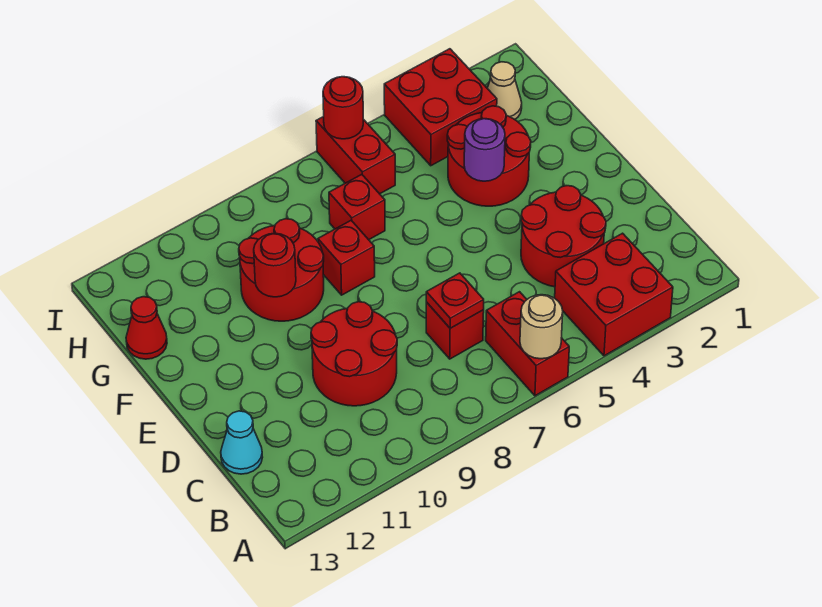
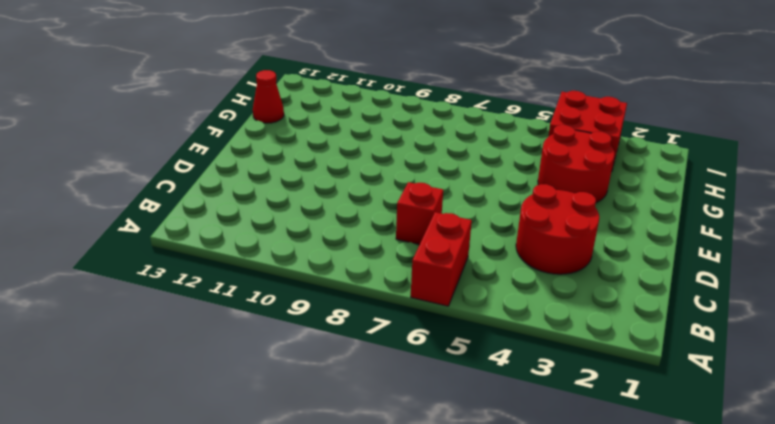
none -> red 2x2 brick [555,233,673,356]
none -> red 2x2 round brick [311,302,397,406]
none -> cyan 1x1 cone [221,411,263,474]

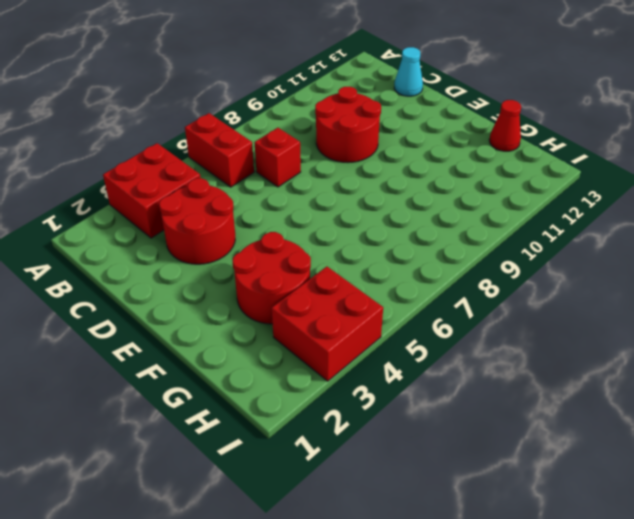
none -> red 1x1 brick [318,220,375,295]
none -> red 2x2 round brick [239,219,324,321]
none -> red 1x1 brick [329,174,385,240]

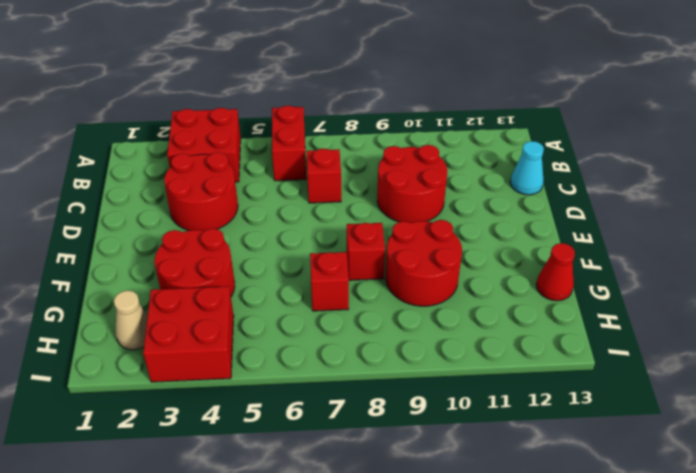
none -> red 1x2 brick [316,116,395,194]
none -> tan 1x1 round brick [520,295,563,359]
none -> red 1x1 plate [426,273,484,328]

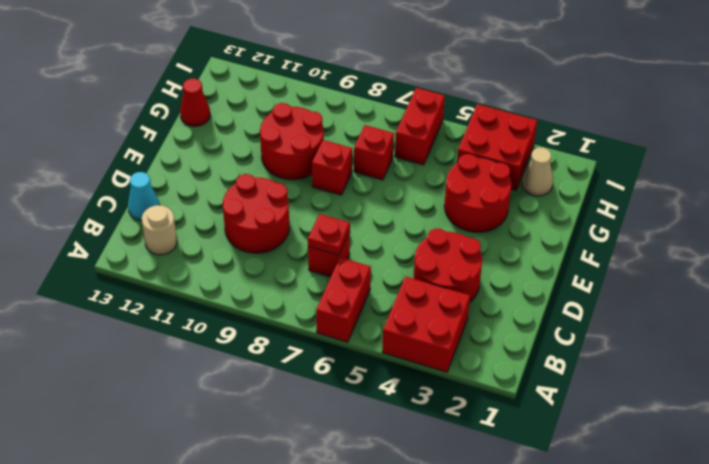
tan 1x1 round brick [142,205,177,255] -> tan 1x1 round brick moved to [520,295,563,359]
none -> purple 1x1 round brick [464,119,505,181]
none -> red 1x1 round brick [254,233,296,297]
none -> red 1x1 round brick [323,77,363,139]

